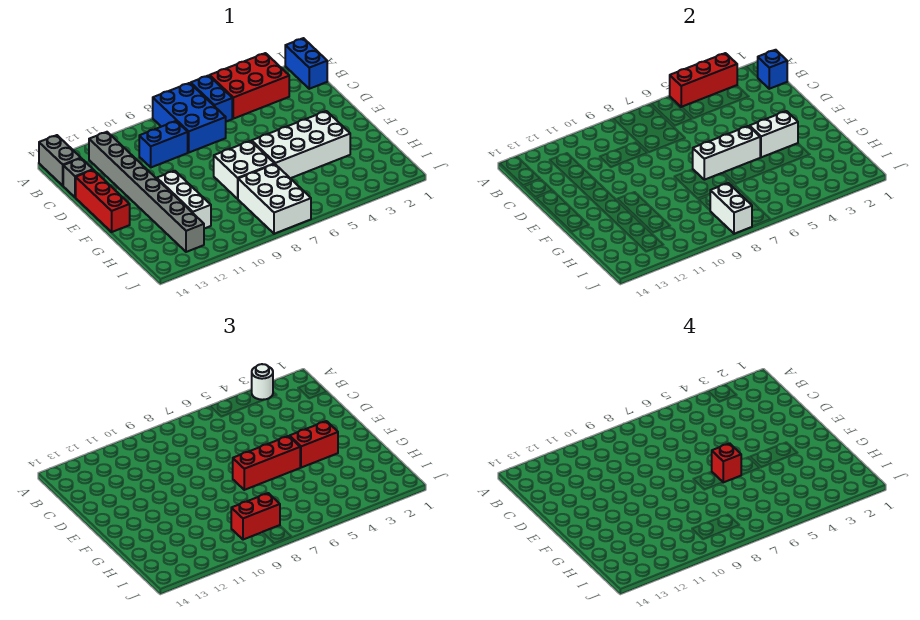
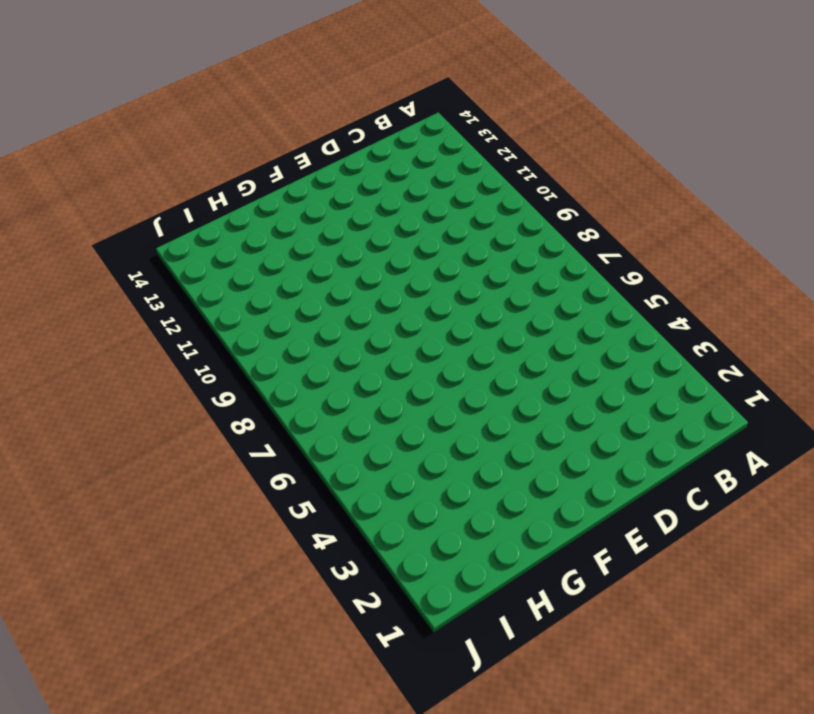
none -> blue 1x2 brick [285,38,327,89]
none -> red 2x3 brick [210,53,289,119]
none -> blue 1x2 brick [191,75,232,122]

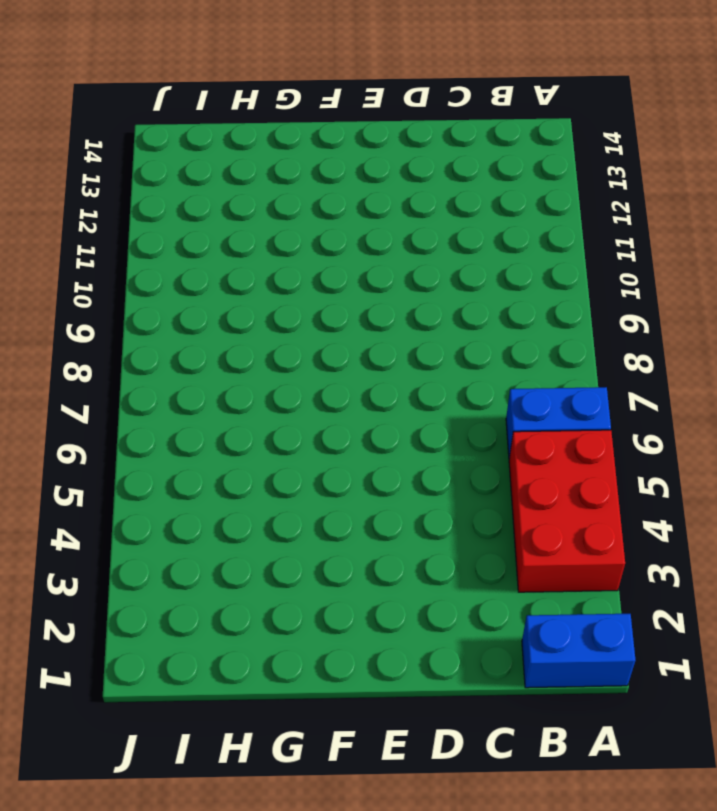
none -> blue 2x3 brick [153,83,226,152]
none -> grey 1x2 brick [39,135,81,186]
none -> grey 1x8 brick [89,132,204,252]

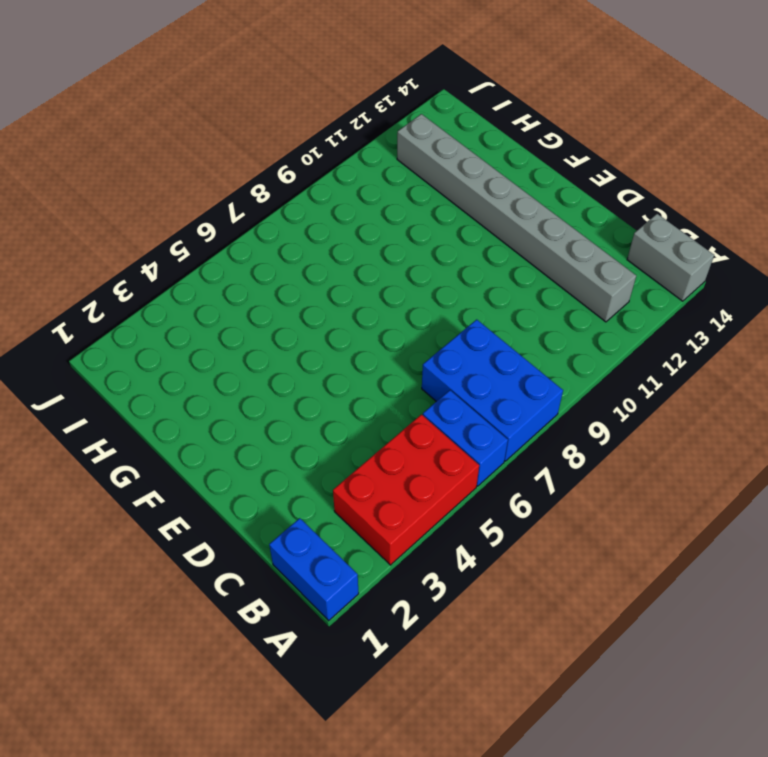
none -> blue 1x2 brick [139,121,188,167]
none -> grey 1x1 brick [63,158,93,197]
none -> red 1x3 brick [76,170,130,232]

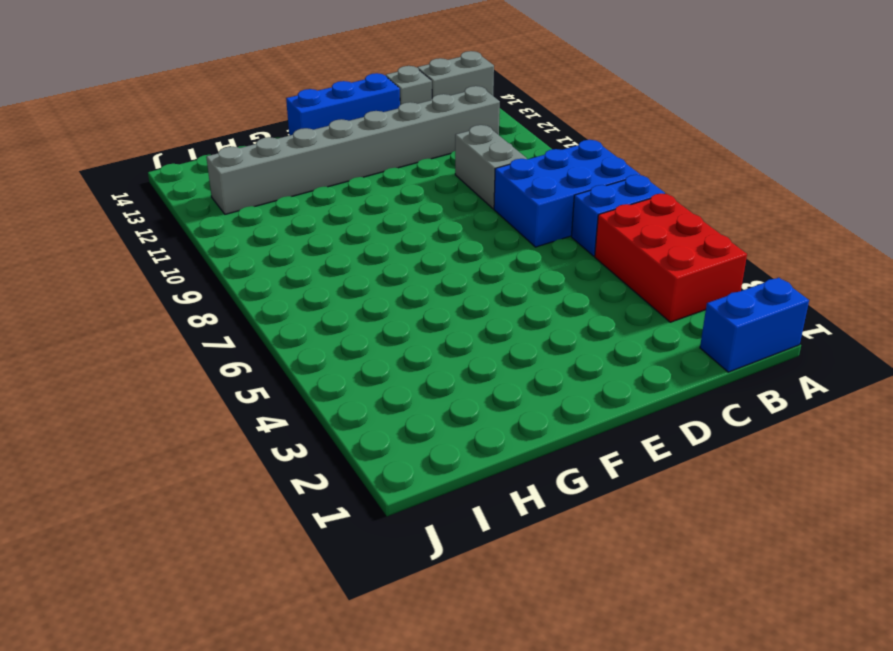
grey 1x2 brick [455,125,527,209] -> blue 1x2 brick [139,121,188,167]
blue 1x3 brick [286,73,400,135] -> red 1x3 brick [76,170,130,232]
none -> white 2x4 brick [252,111,350,178]
none -> white 2x2 brick [214,141,274,199]
none -> white 1x3 brick [157,171,211,229]

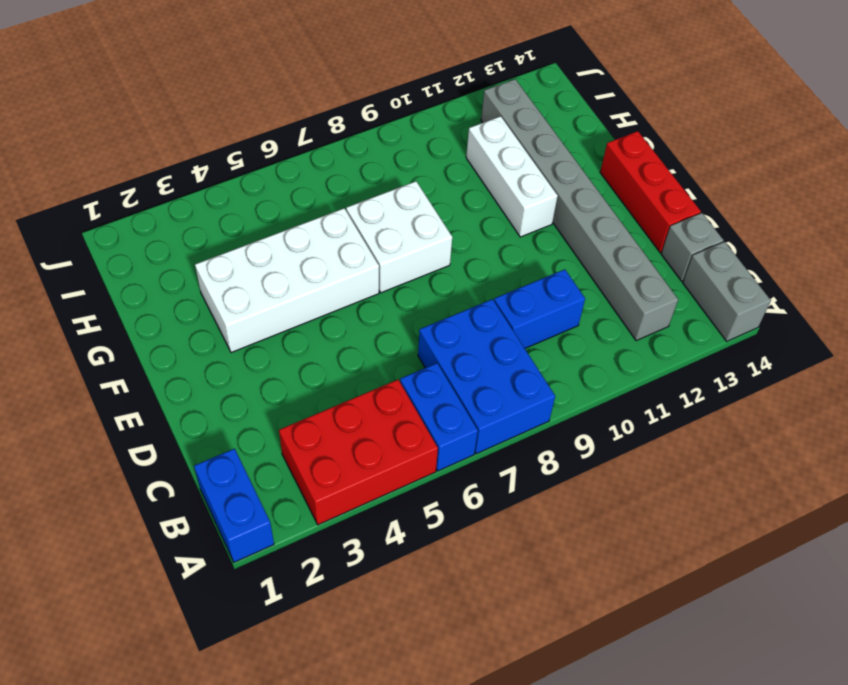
none -> white 2x3 brick [238,164,311,234]
none -> red 1x3 brick [670,53,737,107]
none -> blue 1x1 brick [758,50,787,89]

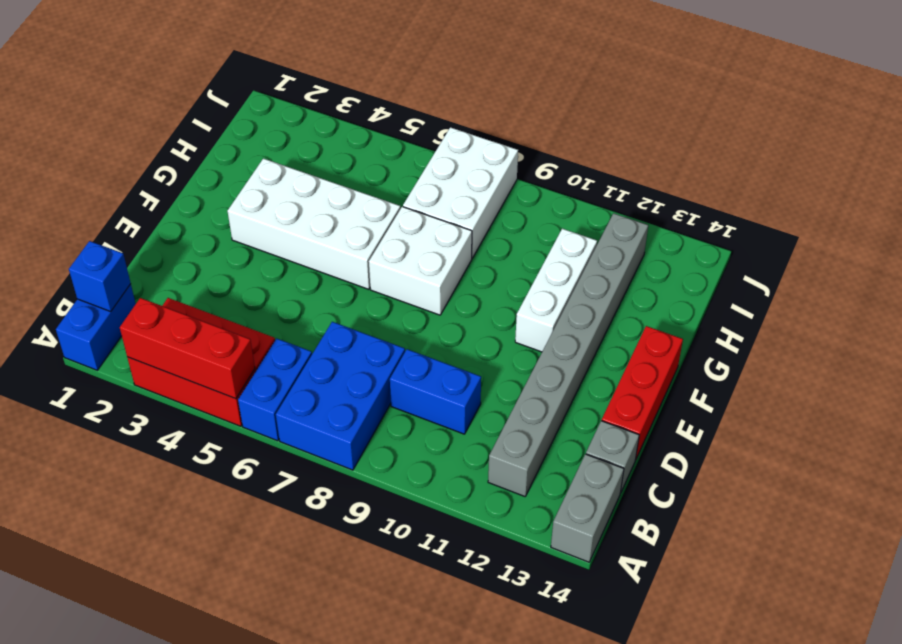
none -> white 1x2 brick [750,111,798,157]
none -> white 1x3 brick [693,126,760,180]
none -> white 1x2 brick [710,183,752,234]

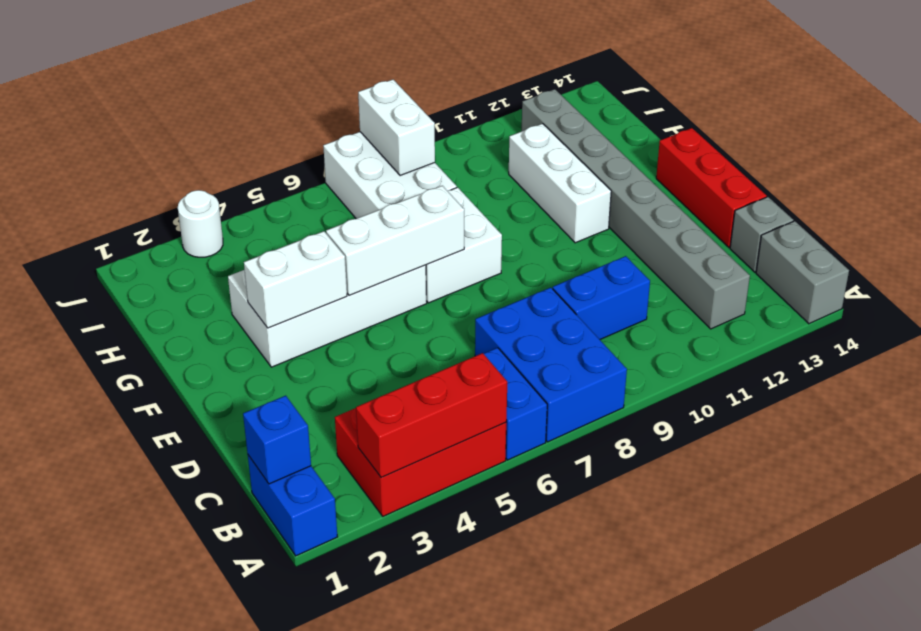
white 1x1 round brick [178,190,223,257] -> white 1x1 round brick moved to [252,364,273,400]
none -> red 1x2 brick [290,421,338,468]
none -> red 1x3 brick [233,436,300,490]
none -> red 1x2 brick [231,493,280,540]

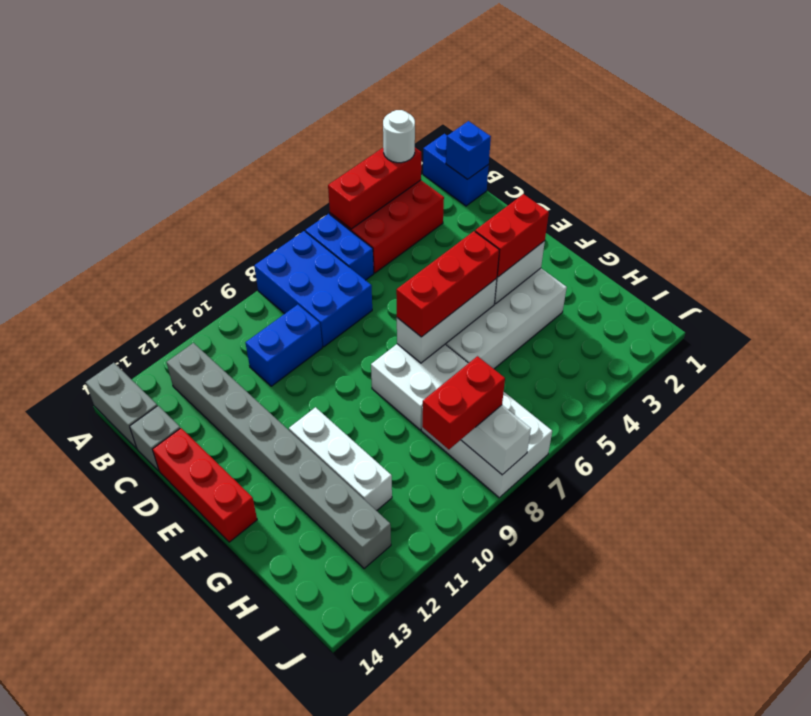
none -> red 1x1 brick [712,443,741,482]

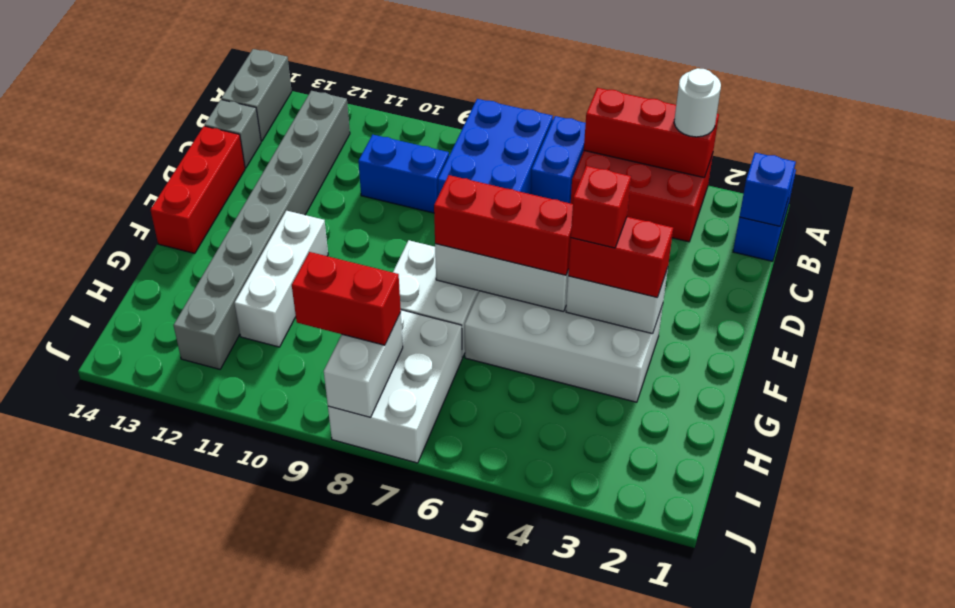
red 1x1 brick [571,166,631,248] -> red 1x1 brick moved to [712,443,741,482]

